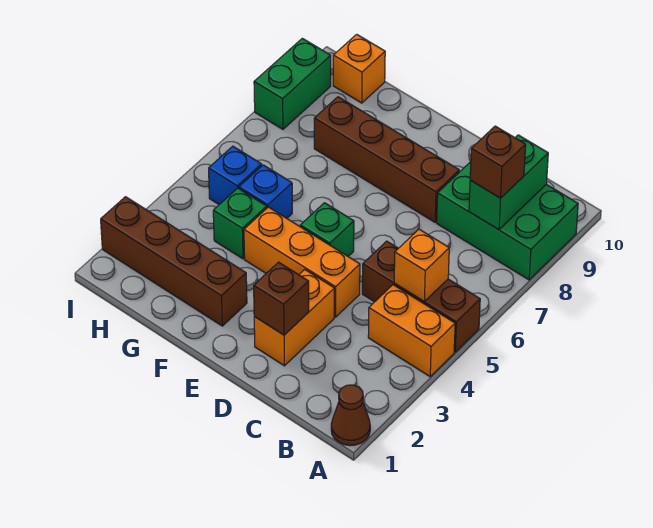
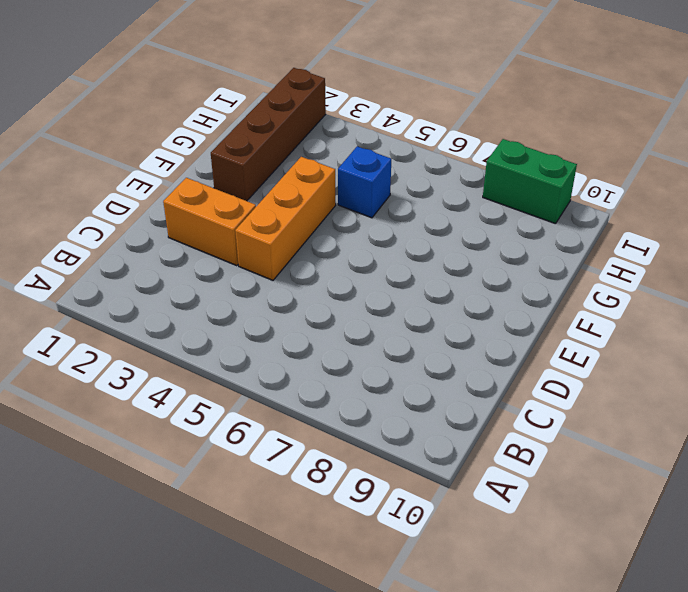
none -> brown 1x1 cone [331,385,370,446]
none -> orange 1x2 brick [368,285,455,377]
none -> brown 1x3 brick [362,241,480,352]

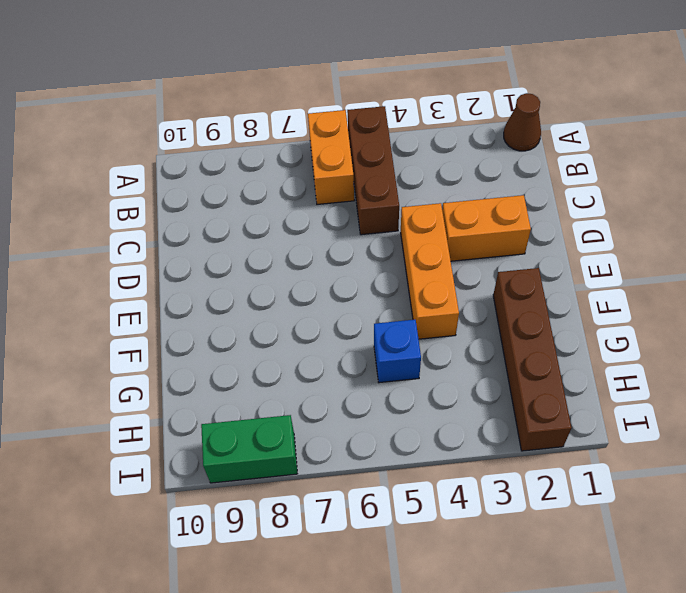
orange 1x2 brick [308,110,354,204] -> orange 1x2 brick moved to [368,285,455,377]
none -> green 2x3 brick [437,162,578,280]
none -> brown 1x4 brick [314,97,459,222]
none -> green 1x1 brick [300,203,354,256]

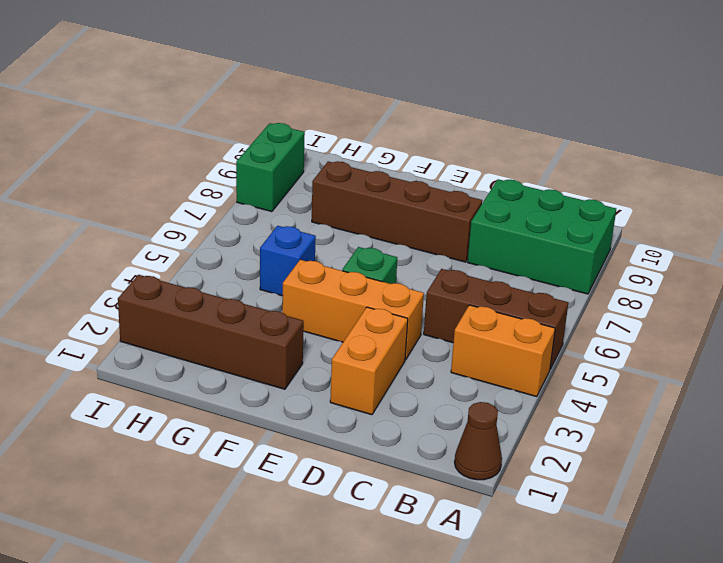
none -> green 1x1 brick [213,188,267,259]
none -> blue 1x1 brick [209,146,262,204]
none -> orange 1x1 brick [333,34,385,103]

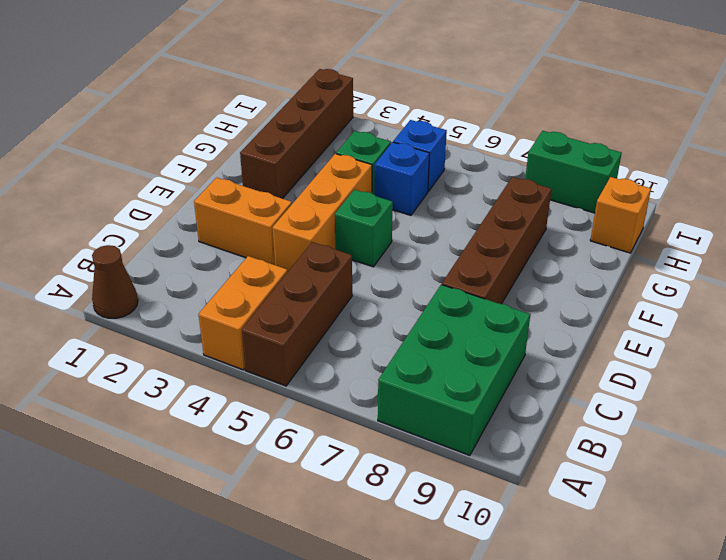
none -> orange 1x1 brick [394,229,449,301]
none -> green 1x2 brick [469,135,548,230]
none -> brown 1x1 brick [254,262,309,335]

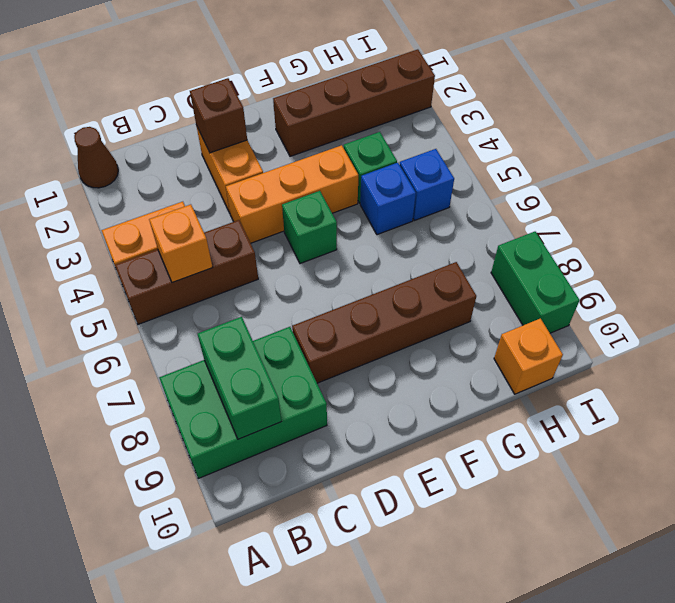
none -> brown 1x1 brick [470,126,526,198]

